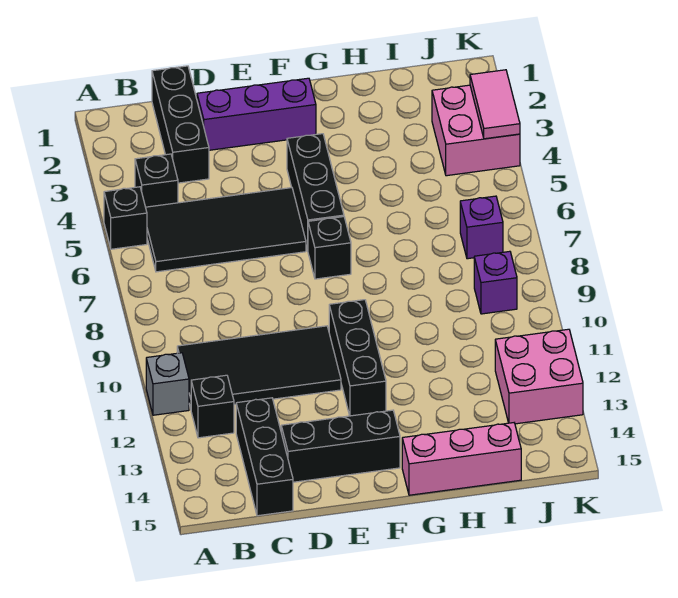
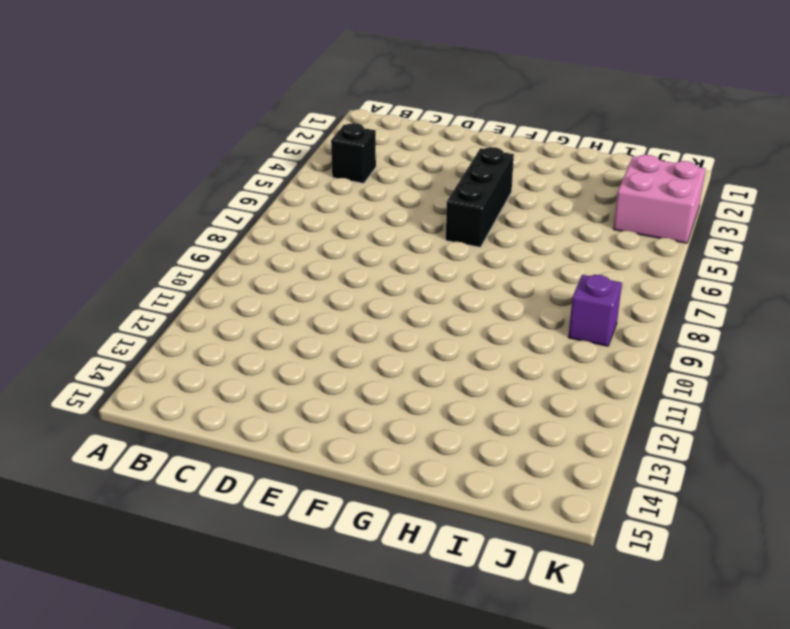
none -> black 1x1 brick [104,187,147,249]
none -> grey 1x1 brick [146,353,189,415]
none -> black 2x4 tile [146,188,306,272]

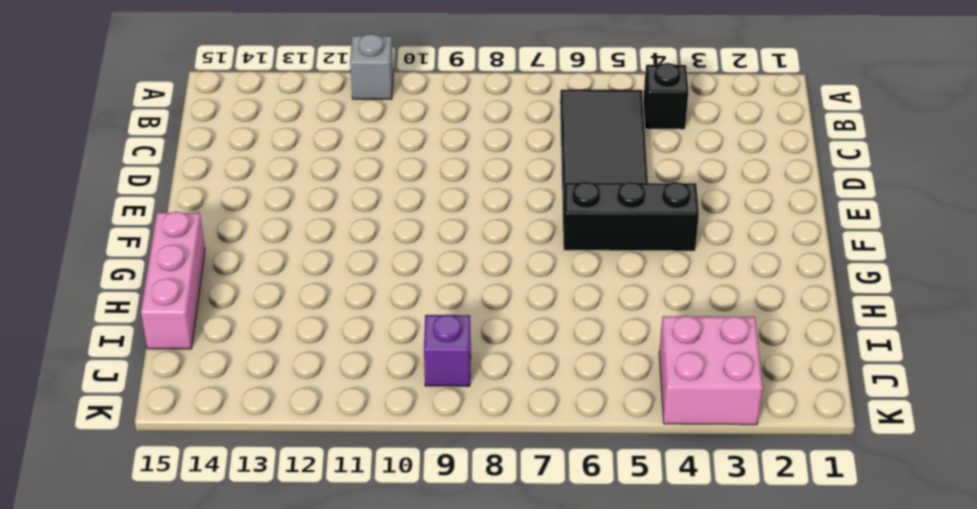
none -> black 1x1 brick [104,187,147,249]
none -> black 2x4 tile [177,326,341,409]
none -> black 1x1 brick [191,375,234,438]

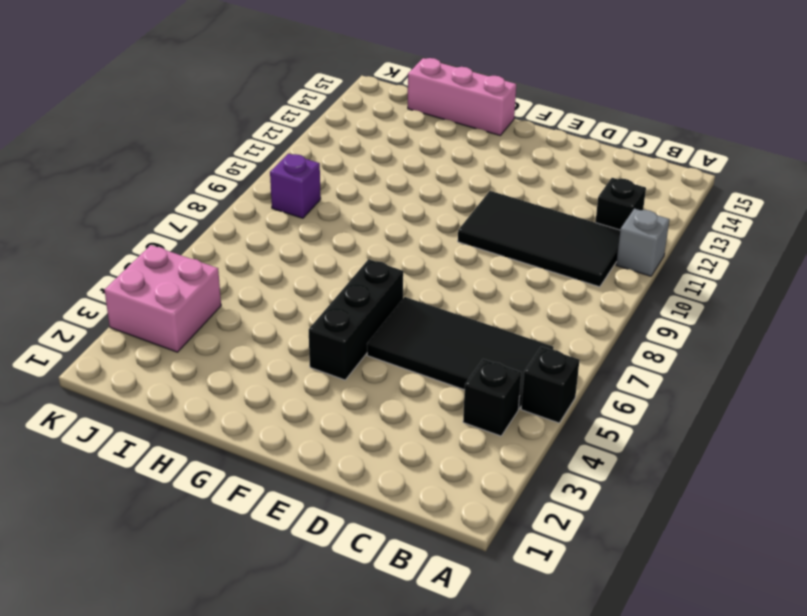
none -> black 1x3 brick [152,66,209,183]
none -> black 1x3 brick [236,398,293,516]
none -> purple 1x3 brick [197,78,316,150]

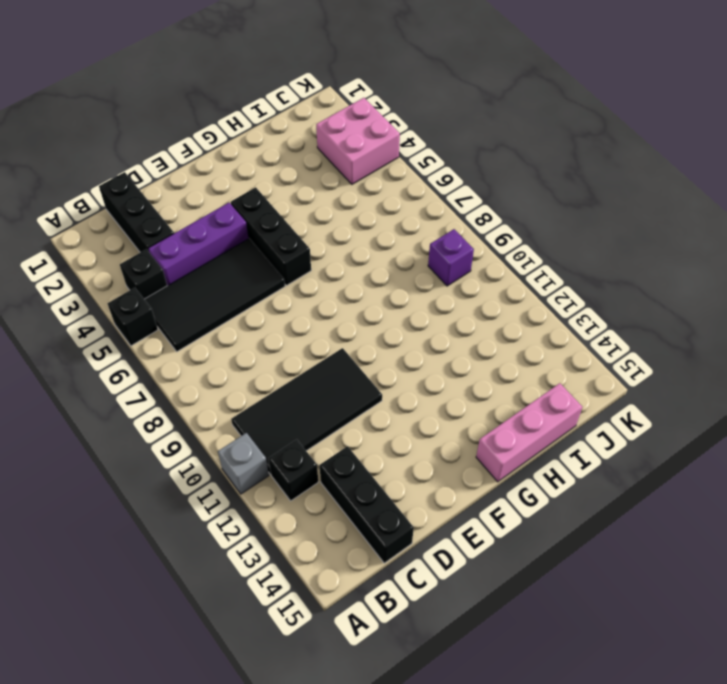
purple 1x3 brick [148,203,249,286] -> purple 1x3 brick moved to [197,78,316,150]
none -> black 1x3 brick [281,410,400,482]
none -> black 1x1 brick [308,217,351,279]
none -> black 1x3 brick [329,300,386,416]

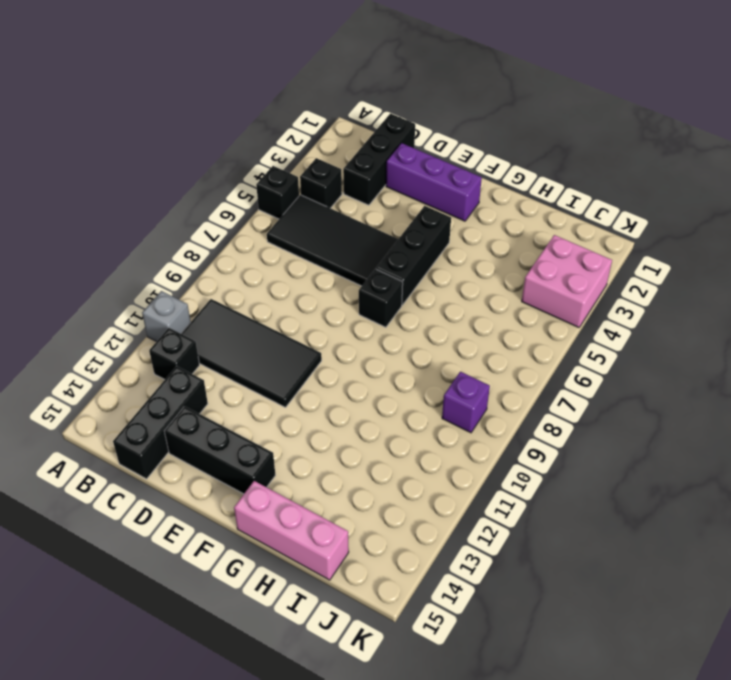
none -> black 1x3 brick [329,300,386,416]
none -> purple 1x1 brick [460,196,503,259]
none -> pink 2x2 brick [495,329,583,424]

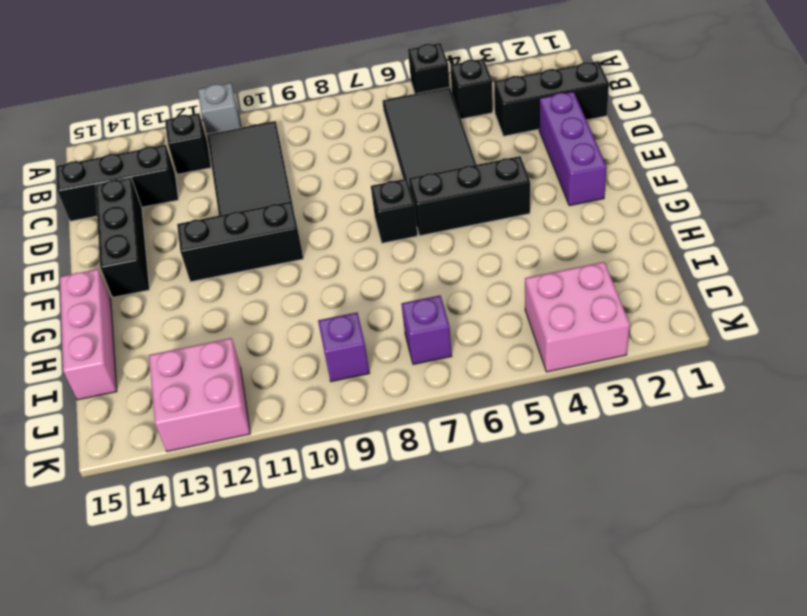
none -> pink 1x2 tile [470,70,520,139]

